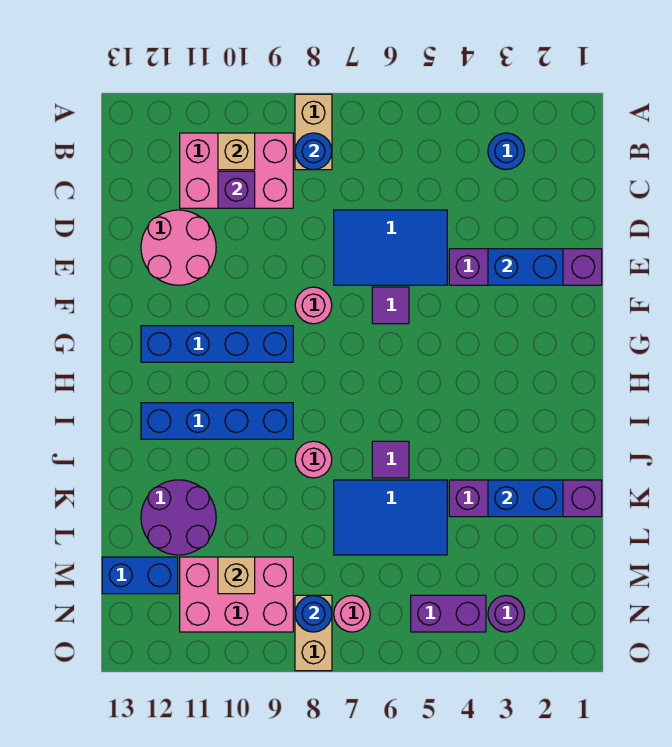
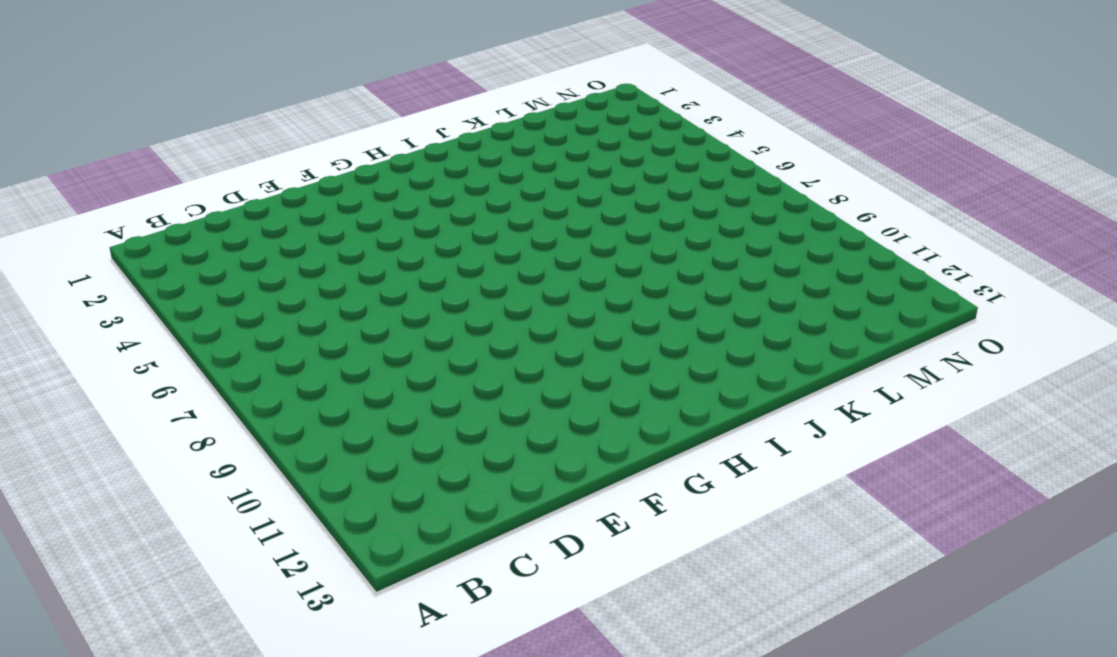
none -> tan 1x2 brick [295,94,332,170]
none -> blue 1x1 round brick [488,133,525,170]
none -> pink 2x3 brick [180,133,293,208]

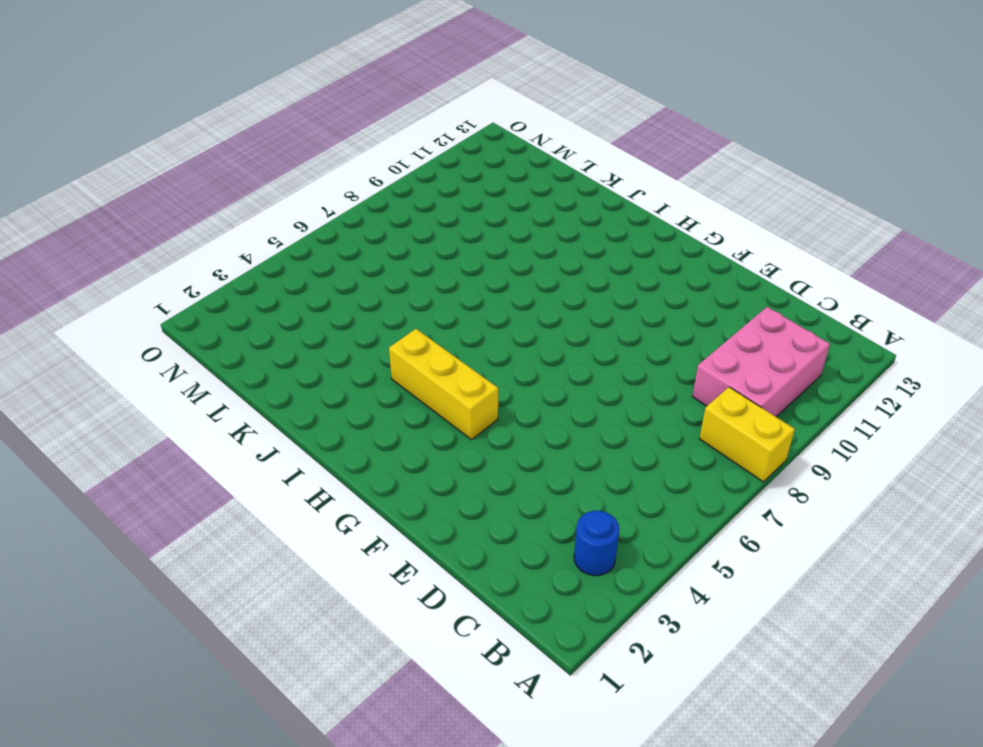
yellow 1x2 brick [699,387,795,482] -> tan 1x2 brick [295,94,332,170]
yellow 1x3 brick [389,329,498,440] -> none
none -> blue 2x3 tile [334,210,447,285]
none -> pink 2x2 round brick [141,210,216,285]
none -> purple 1x4 brick [449,249,602,285]

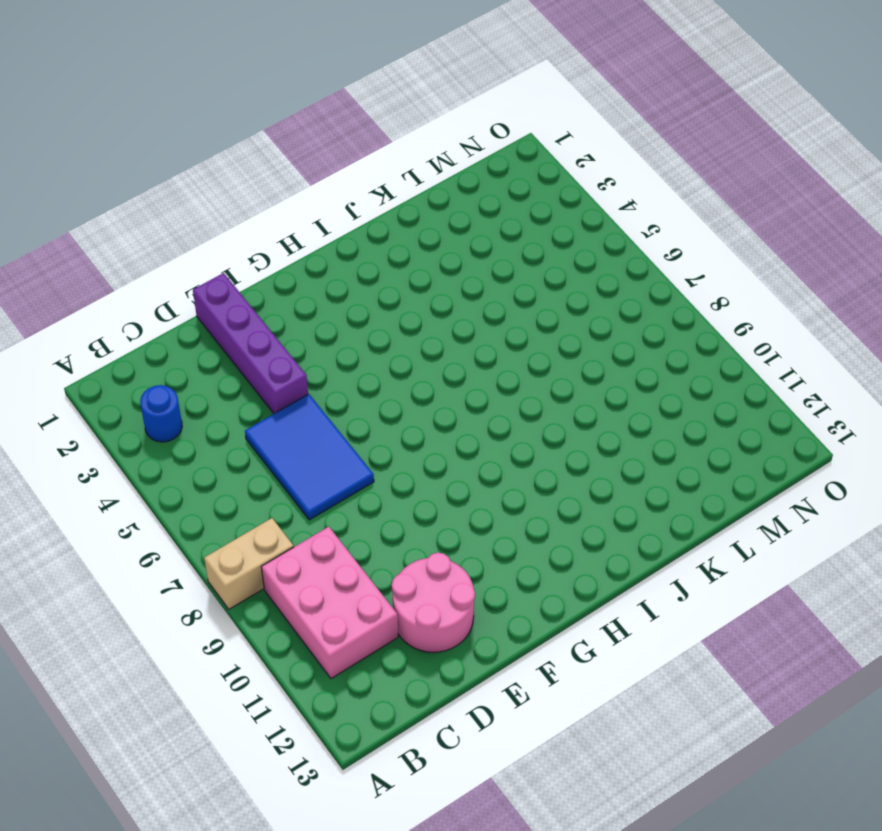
none -> purple 1x1 tile [372,287,409,324]
none -> pink 1x1 round brick [295,287,332,324]
none -> blue 1x4 brick [141,326,293,362]

